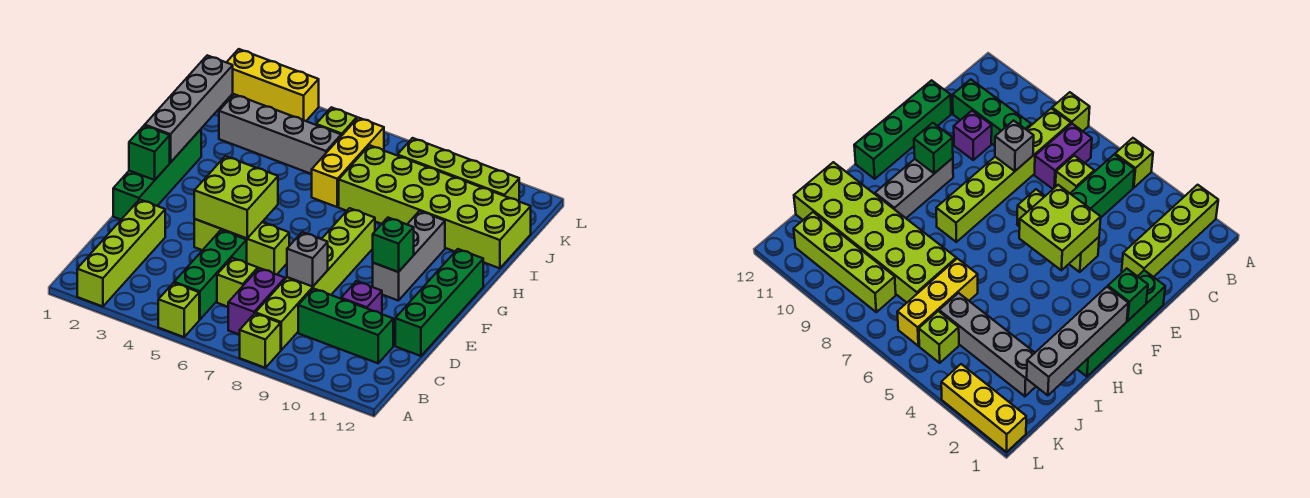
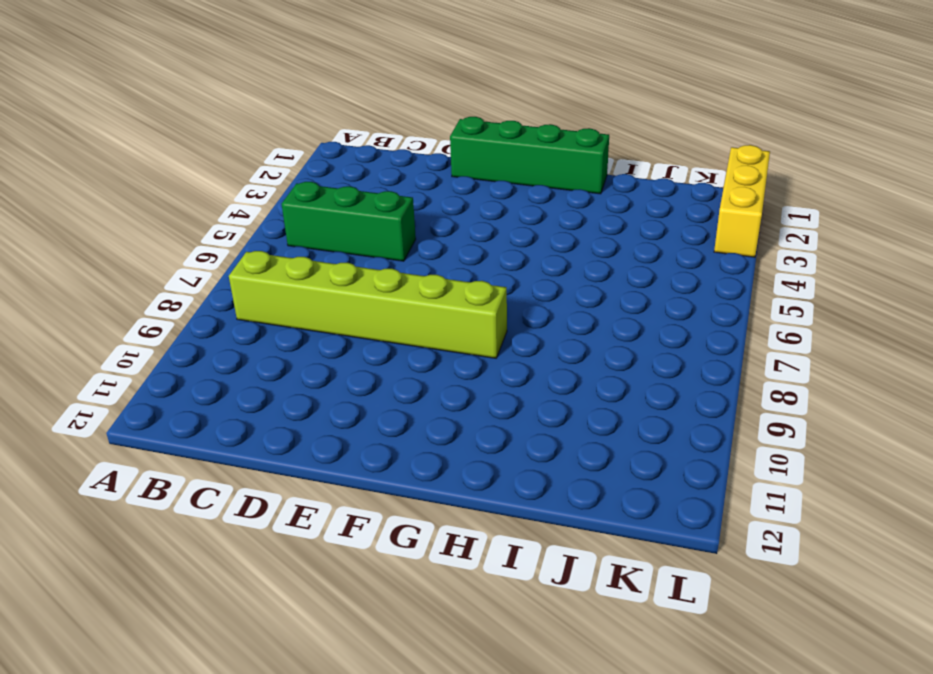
none -> lime 1x4 brick [77,199,165,307]
none -> lime 1x1 brick [158,283,199,337]
none -> lime 1x1 brick [240,313,281,368]

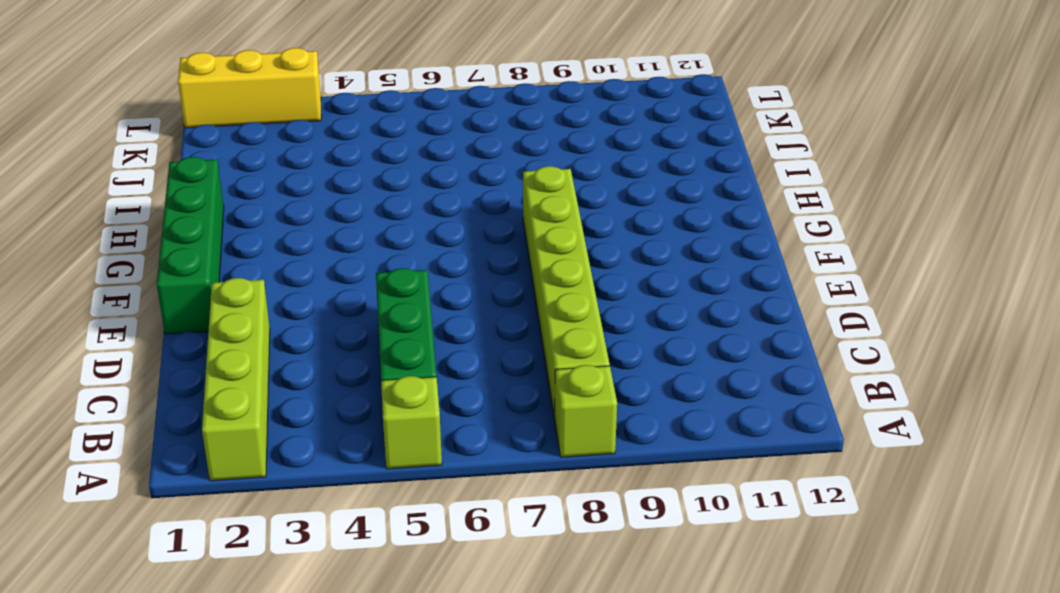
none -> purple 1x2 brick [228,268,285,335]
none -> lime 1x1 brick [217,258,258,307]
none -> green 1x3 brick [298,289,393,363]

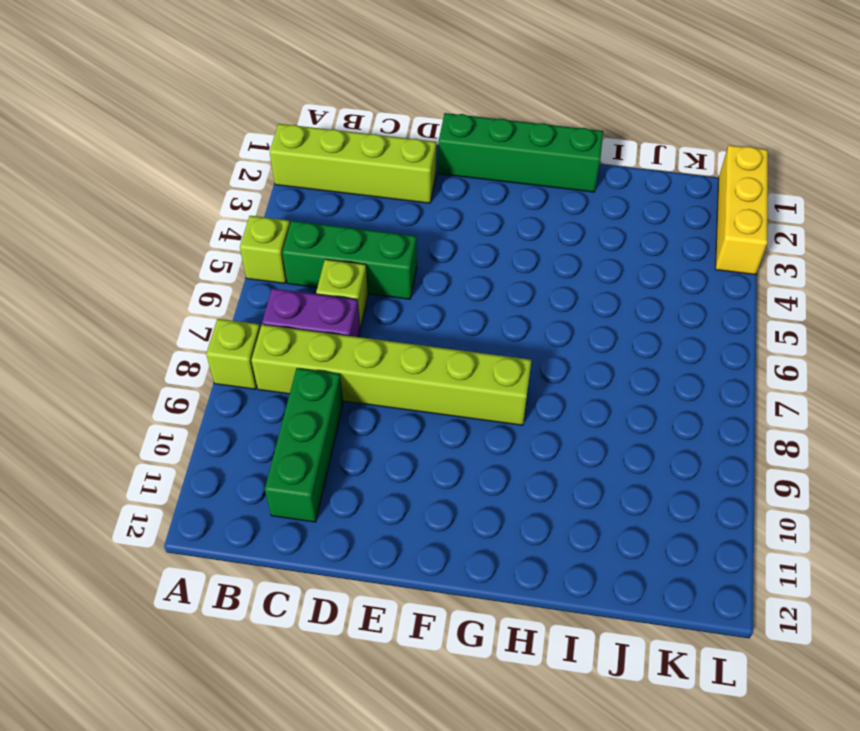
none -> purple 1x1 brick [341,281,382,314]
none -> green 1x4 brick [395,249,483,356]
none -> lime 1x3 brick [194,219,289,274]

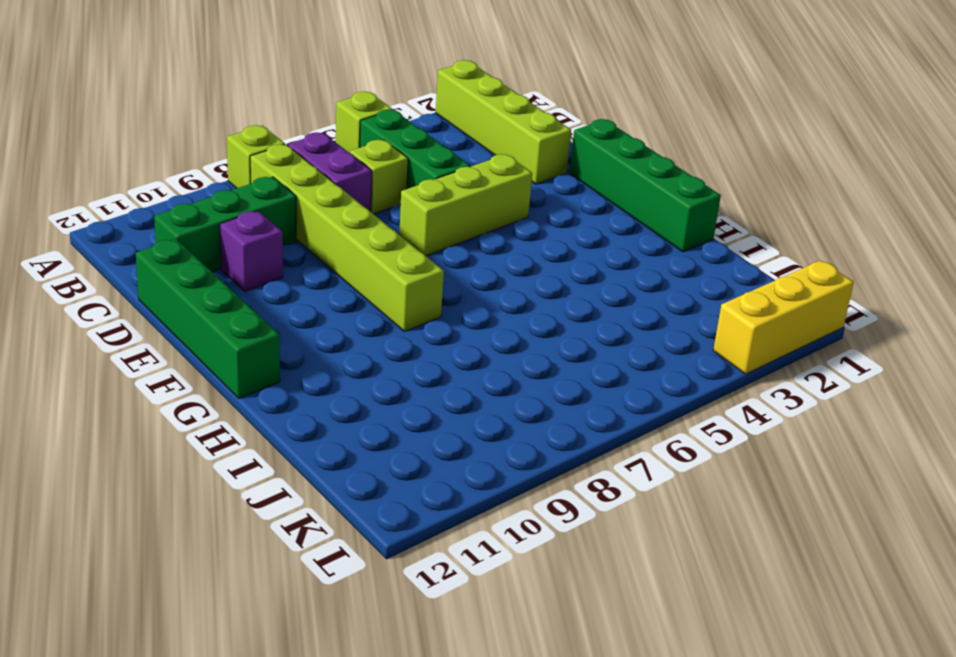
none -> grey 1x3 brick [373,211,445,301]
none -> yellow 1x3 brick [312,118,384,207]
none -> lime 2x6 brick [339,145,531,268]

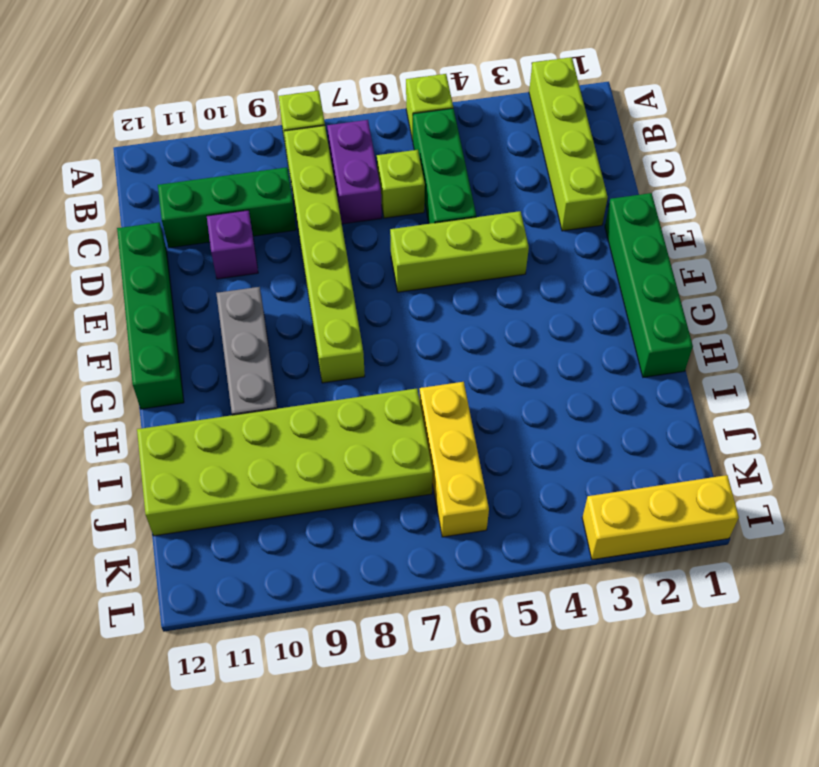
none -> grey 1x4 brick [219,94,341,174]
none -> lime 1x1 brick [316,107,357,136]
none -> lime 1x4 brick [397,138,519,201]

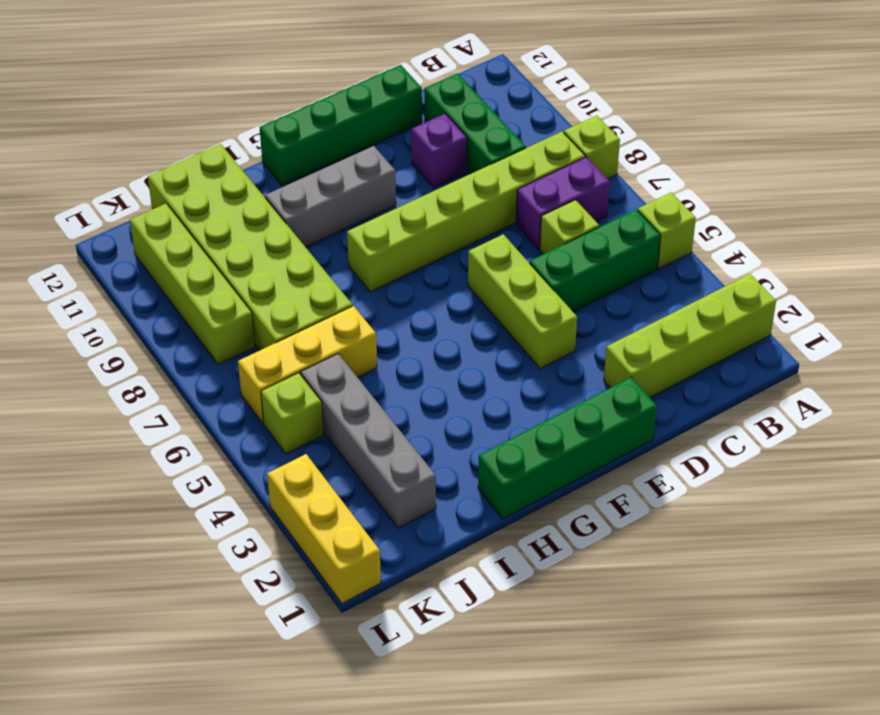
none -> grey 1x1 brick [287,232,328,287]
none -> lime 2x2 brick [194,156,278,238]
none -> green 1x1 brick [129,126,170,180]

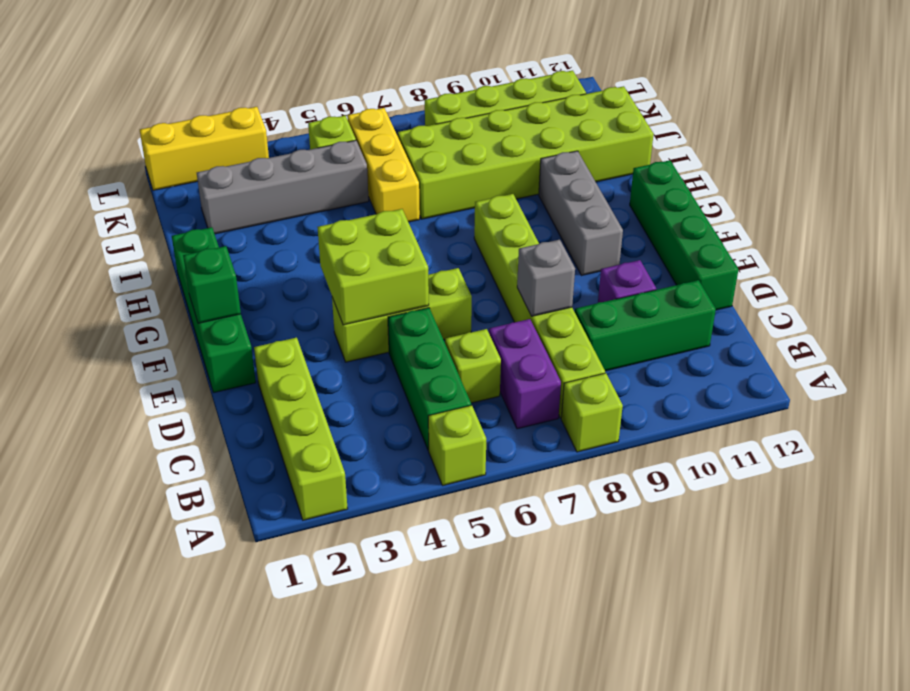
none -> green 1x1 brick [372,218,414,272]
none -> grey 1x4 brick [145,55,233,163]

